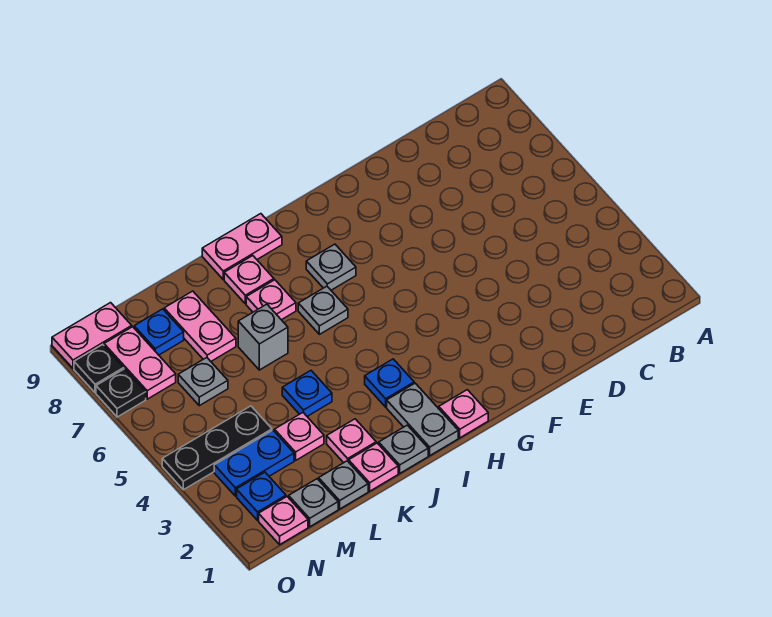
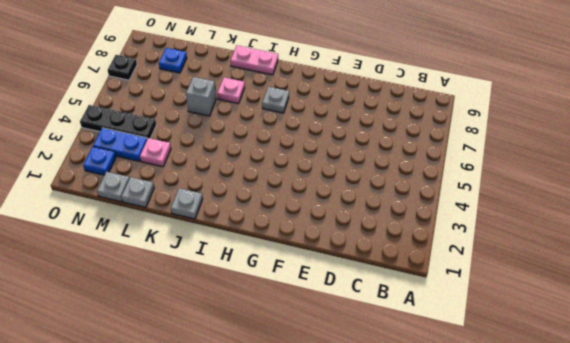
none -> pink 1x1 plate [439,390,488,438]
none -> grey 1x2 plate [387,383,458,455]
none -> blue 1x1 plate [365,359,414,407]

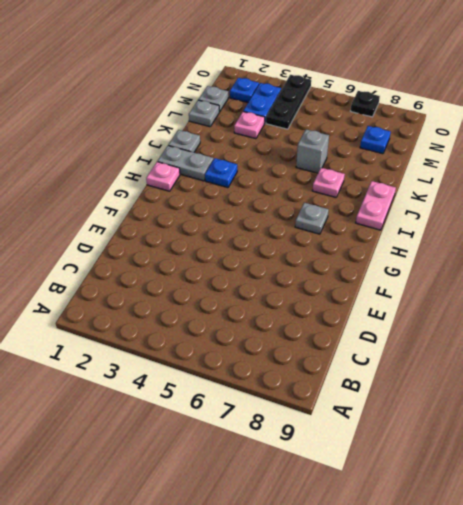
none -> grey 1x1 plate [298,286,348,334]
none -> pink 1x1 plate [224,256,274,304]
none -> pink 1x1 plate [349,443,398,491]

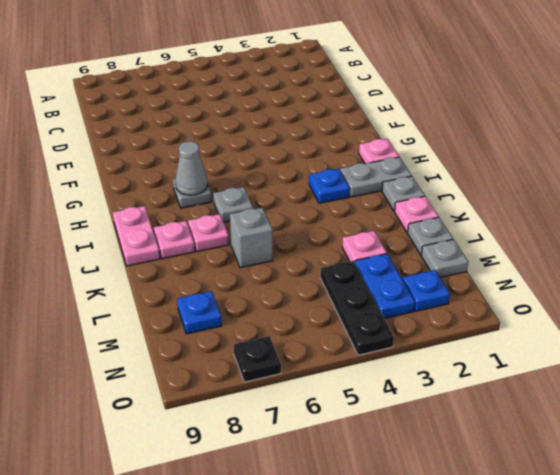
grey 1x1 cone [175,141,208,195] -> none
none -> pink 1x1 plate [327,419,376,463]
none -> blue 1x1 plate [282,371,332,416]
none -> pink 1x2 plate [164,291,236,361]

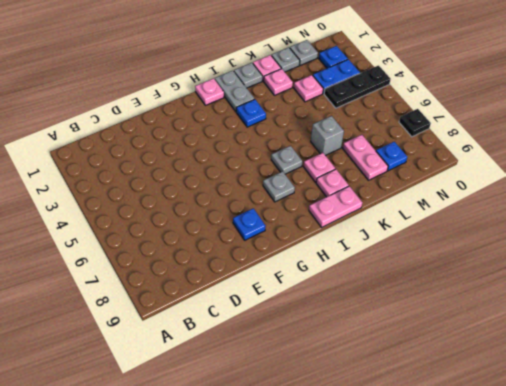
blue 1x1 plate [233,208,265,240] -> blue 1x1 plate moved to [282,371,332,416]
none -> grey 1x1 plate [178,358,228,406]
none -> pink 1x1 plate [259,497,308,544]
none -> pink 1x2 plate [104,327,176,399]

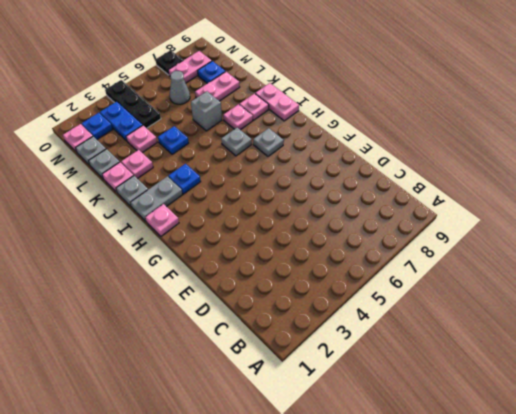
grey 1x1 cone [170,71,190,104] -> grey 1x1 plate [178,358,228,406]
none -> pink 1x2 plate [52,303,132,368]
none -> black 1x1 plate [74,345,124,393]

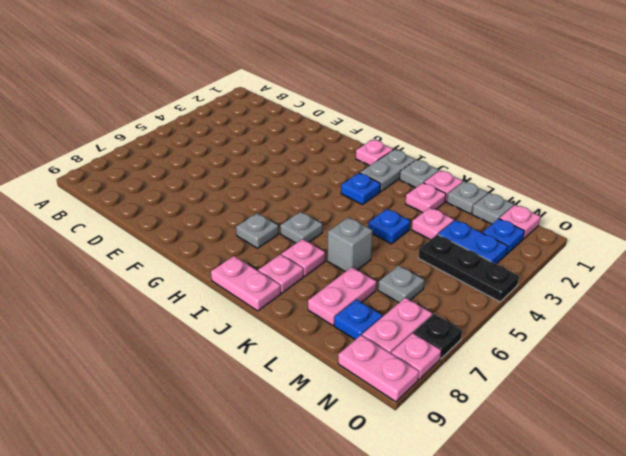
pink 1x1 plate [391,333,441,380] -> black 1x1 plate [74,345,124,393]

